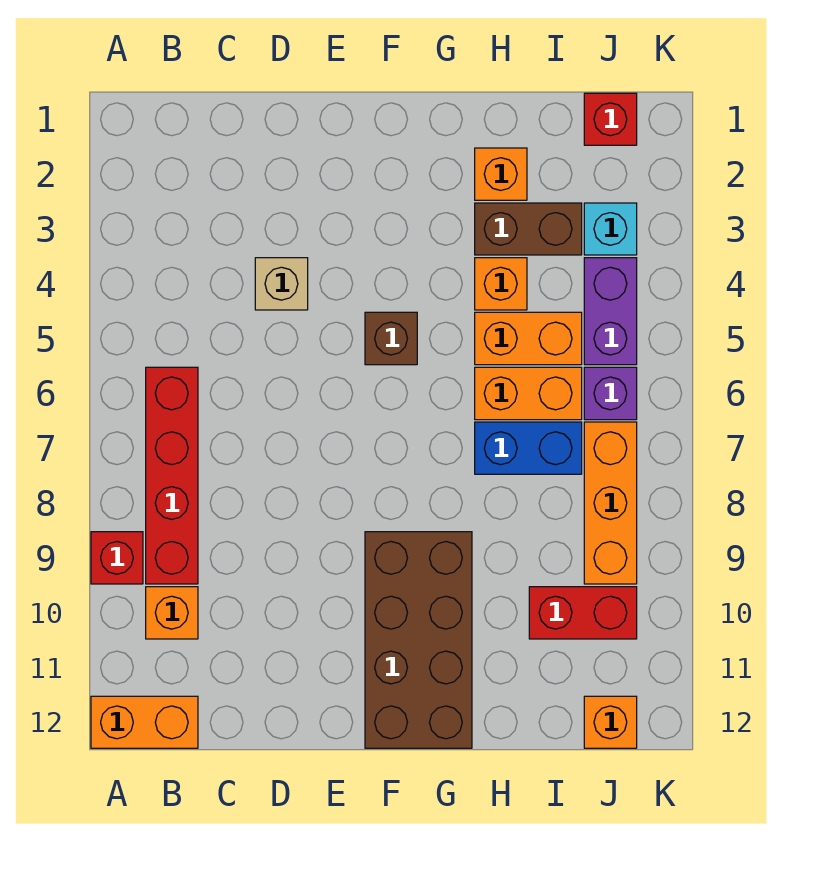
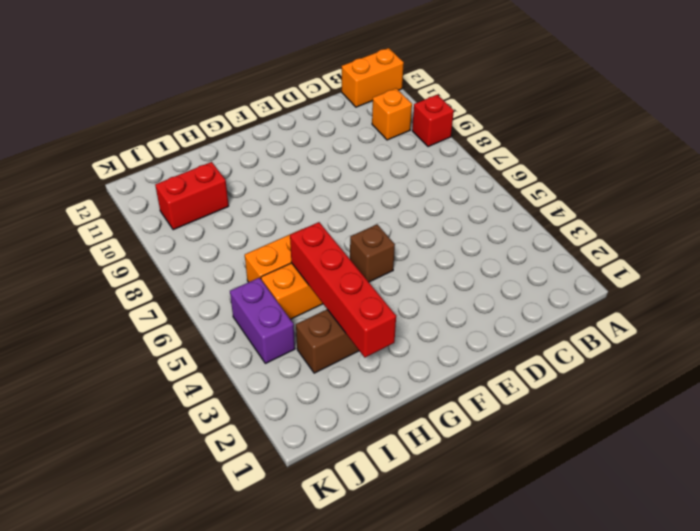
red 1x4 brick [290,222,396,357] -> red 1x4 brick moved to [146,367,198,584]
none -> tan 1x1 brick [255,258,308,310]
none -> brown 2x4 brick [365,532,472,748]
none -> orange 1x1 brick [475,148,527,200]

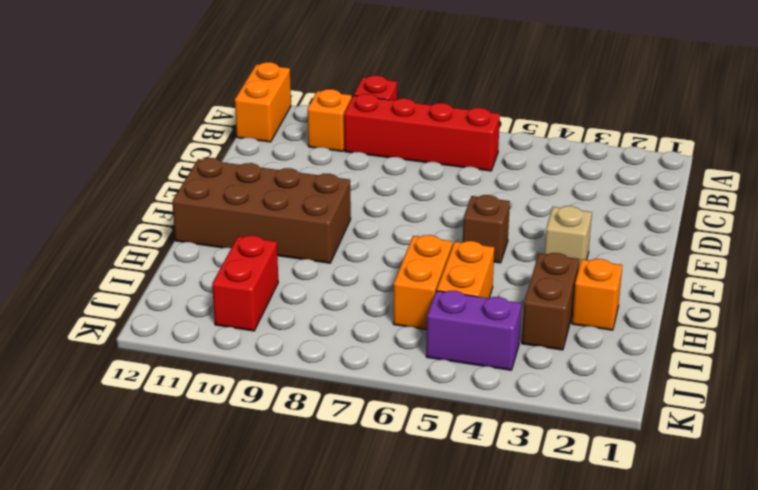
tan 1x1 brick [545,206,592,266] -> tan 1x1 brick moved to [255,258,308,310]
none -> orange 1x1 brick [475,258,527,310]
none -> blue 1x2 brick [475,422,582,474]
none -> red 1x1 brick [584,93,637,145]

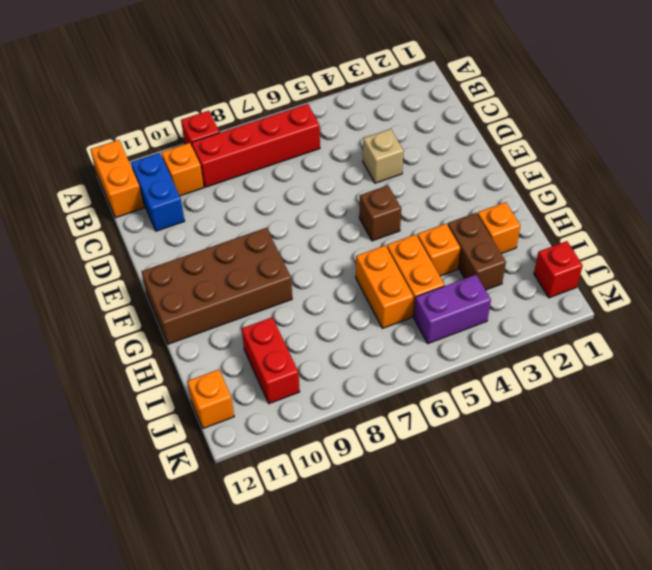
blue 1x2 brick [131,153,185,231] -> blue 1x2 brick moved to [475,422,582,474]
none -> cyan 1x1 brick [584,203,637,255]
none -> purple 1x1 brick [584,367,637,420]
none -> orange 1x3 brick [584,422,637,584]

